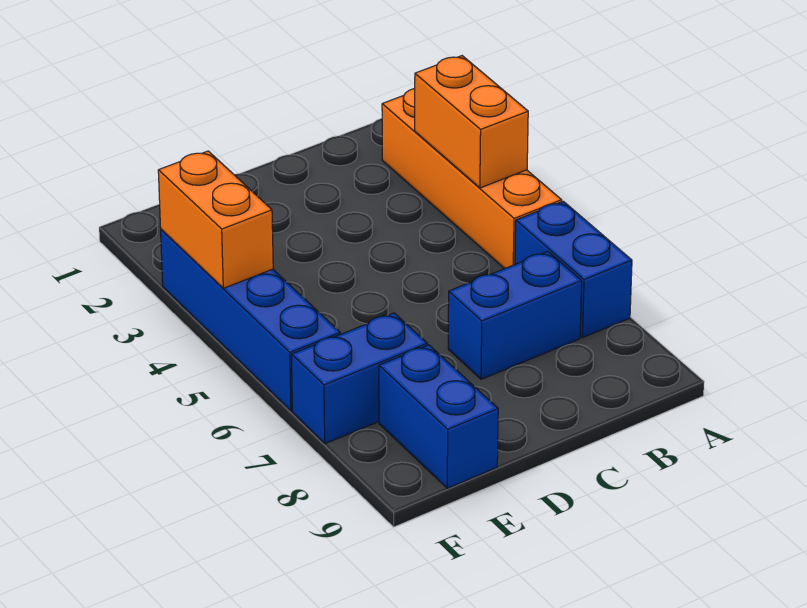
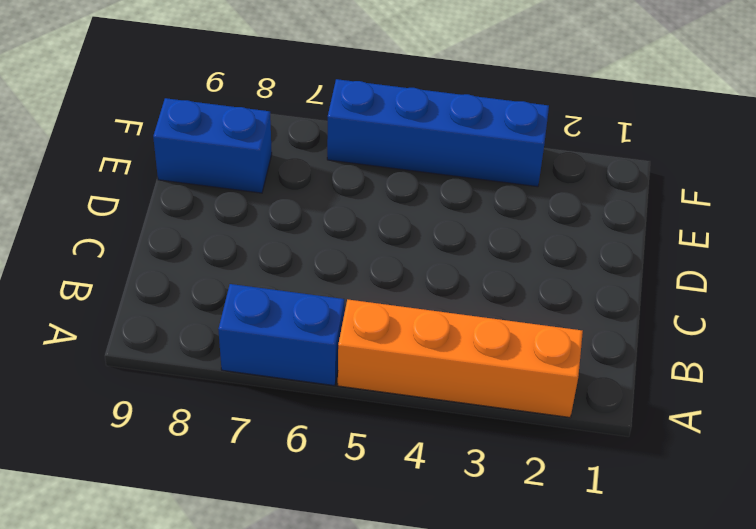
none -> blue 1x2 brick [448,251,582,379]
none -> blue 1x2 brick [292,313,427,444]

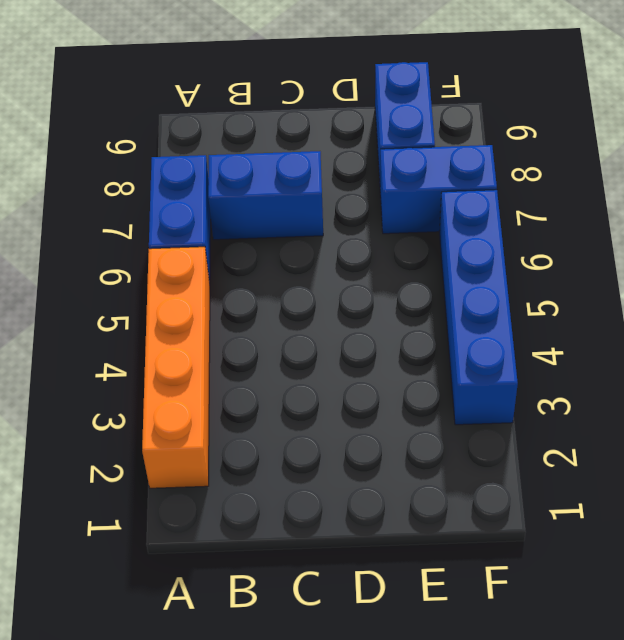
none -> orange 1x2 brick [415,56,528,188]
none -> orange 1x2 brick [158,151,273,288]

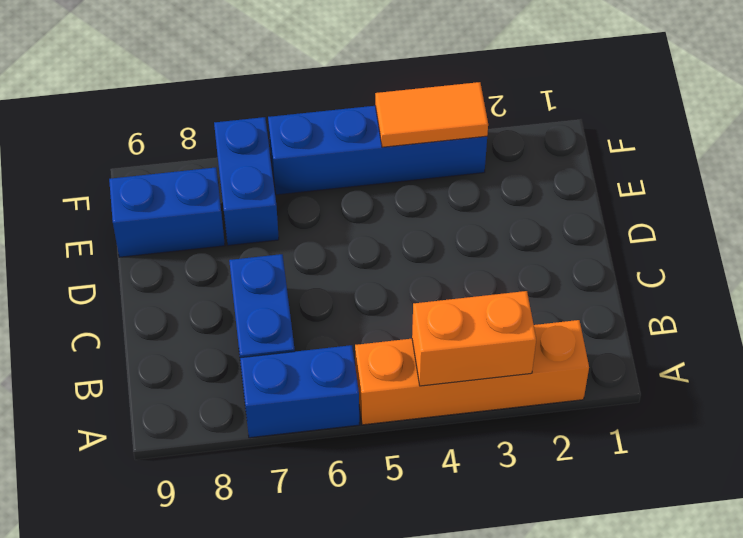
orange 1x2 tile [375,82,488,147] -> orange 1x2 brick [158,151,273,288]

